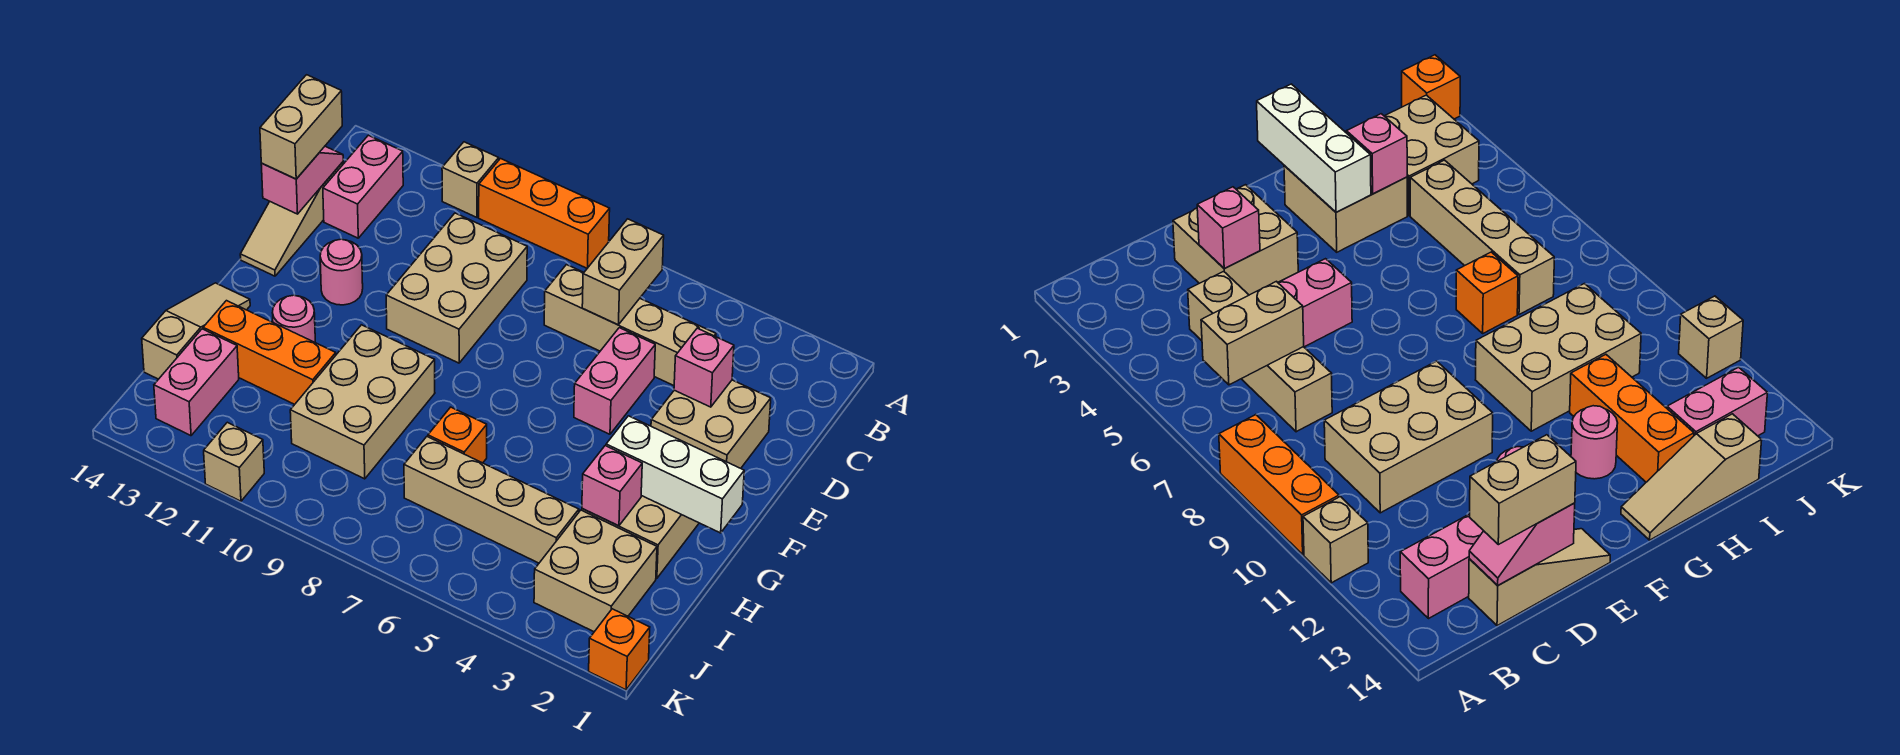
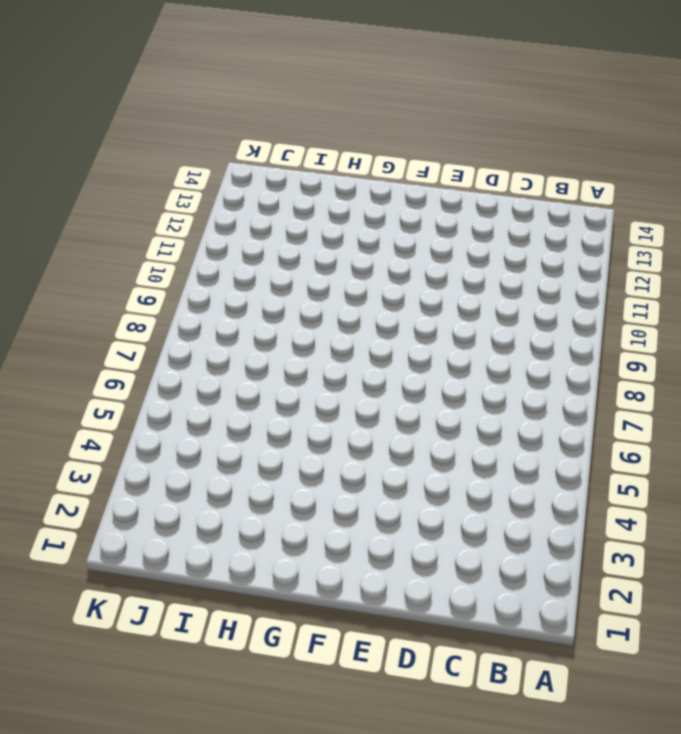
none -> orange 1x3 brick [479,159,610,268]
none -> tan 1x1 brick [442,142,499,217]
none -> pink 1x2 brick [323,135,403,238]

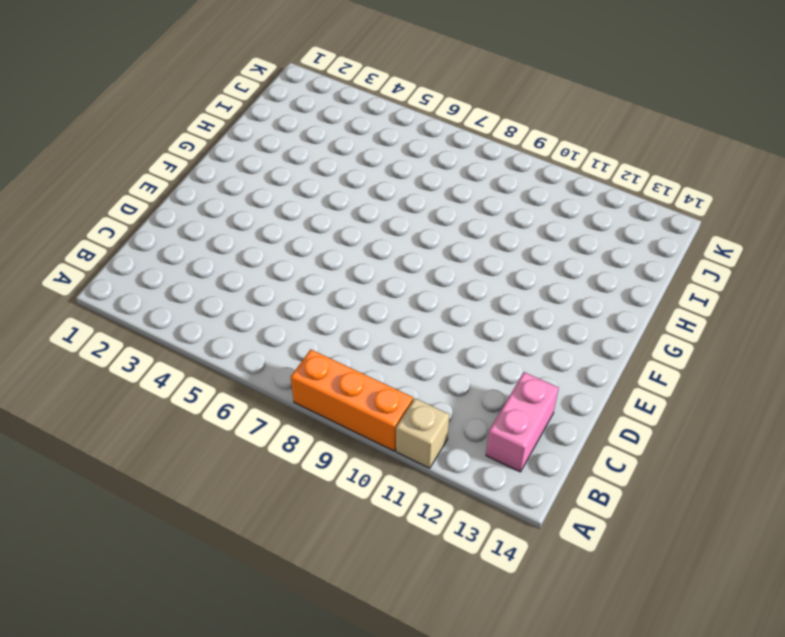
none -> tan 1x4 brick [544,265,716,386]
none -> tan 2x3 brick [386,213,527,363]
none -> tan 1x3 slope [240,162,343,276]

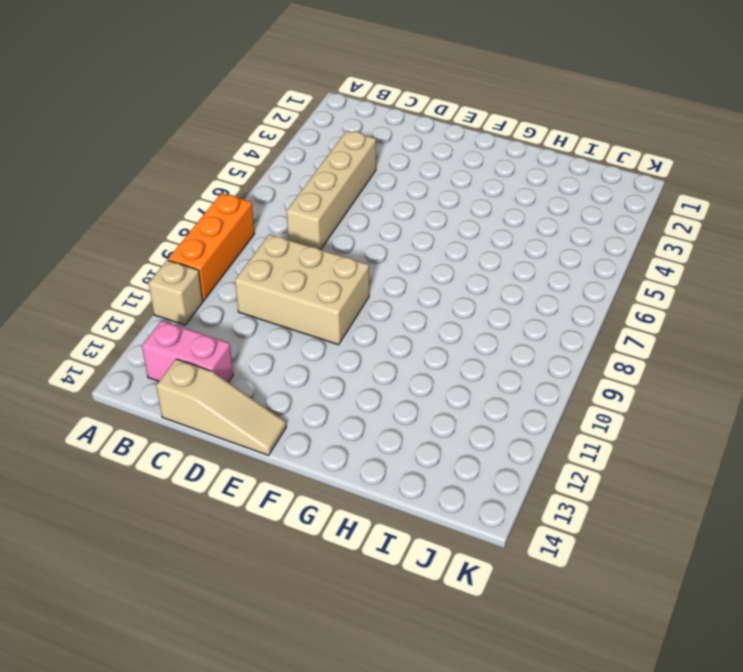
none -> tan 2x2 brick [651,380,771,468]
none -> pink 1x2 brick [574,328,655,434]
none -> pink 1x1 round brick [320,239,363,305]

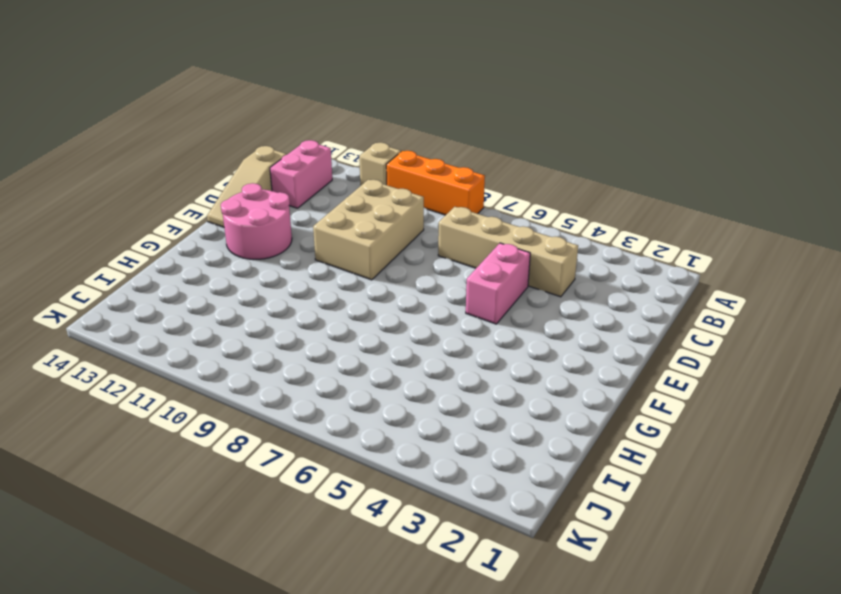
pink 2x2 round brick [221,183,292,259] -> pink 1x1 round brick [320,239,363,305]
none -> tan 2x2 brick [651,380,771,468]
none -> tan 2x2 brick [582,496,699,578]
none -> tan 2x3 brick [290,325,435,479]

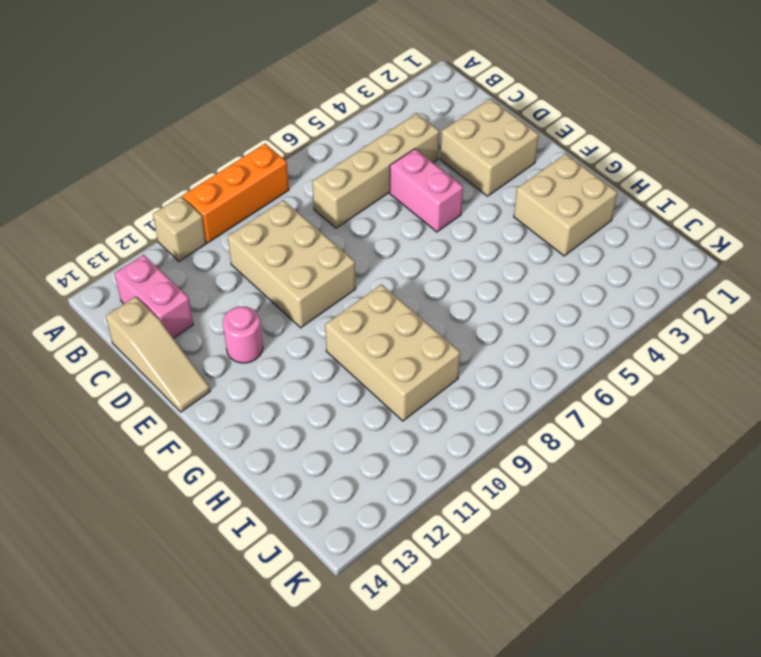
none -> pink 1x1 round brick [272,295,315,342]
none -> tan 1x3 slope [142,283,250,379]
none -> orange 1x1 brick [428,407,487,463]

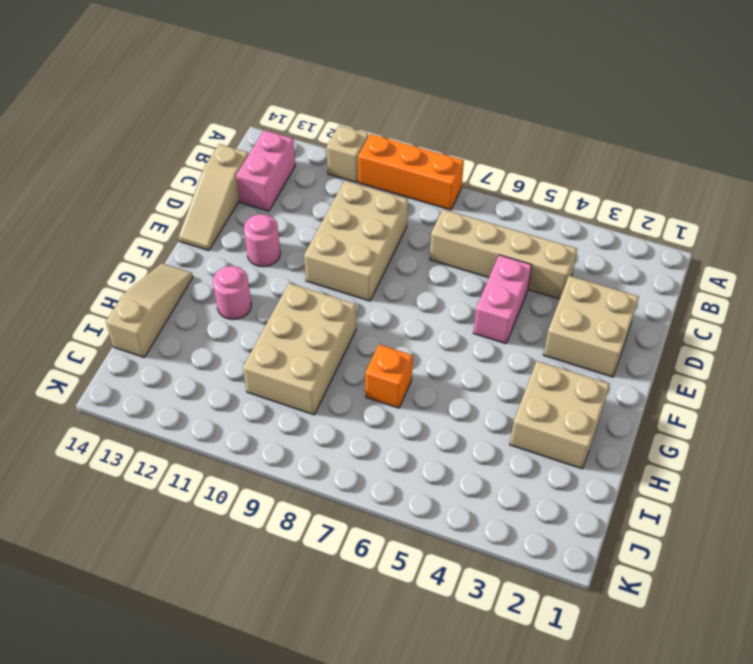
none -> orange 1x3 brick [203,301,336,404]
none -> tan 2x2 brick [534,510,657,632]
none -> tan 1x4 brick [404,437,579,563]

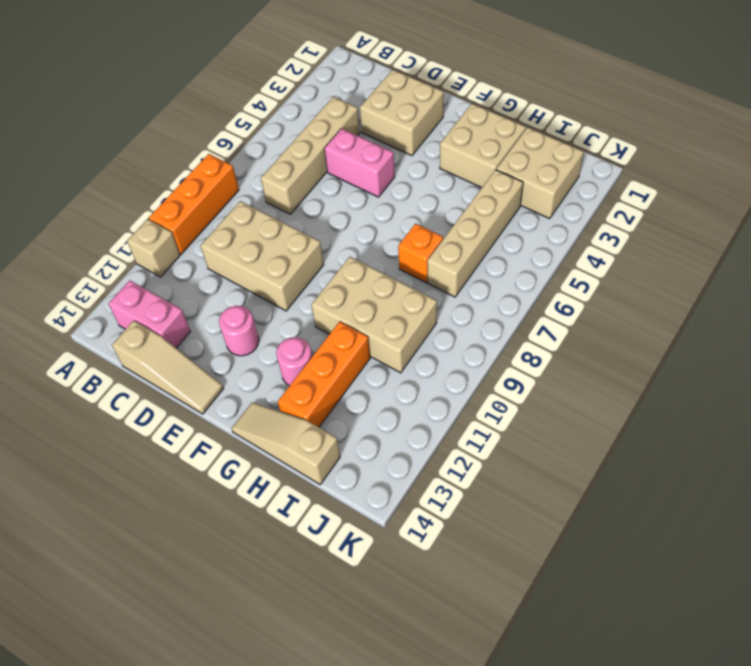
none -> pink 1x2 brick [154,329,239,436]
none -> orange 1x1 brick [589,609,650,690]
none -> tan 1x1 brick [204,422,264,501]

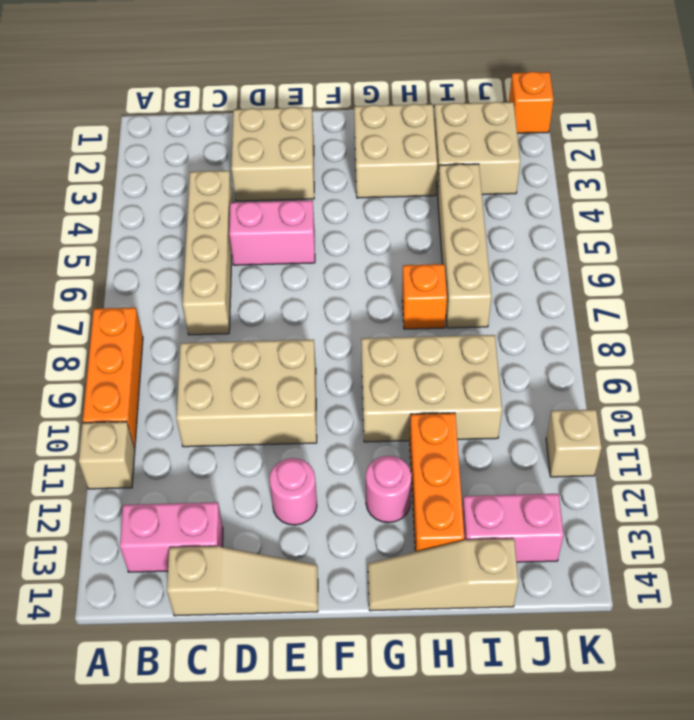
none -> tan 1x2 brick [582,219,664,325]
none -> pink 1x2 slope [261,146,343,214]
none -> pink 1x1 brick [674,328,734,407]

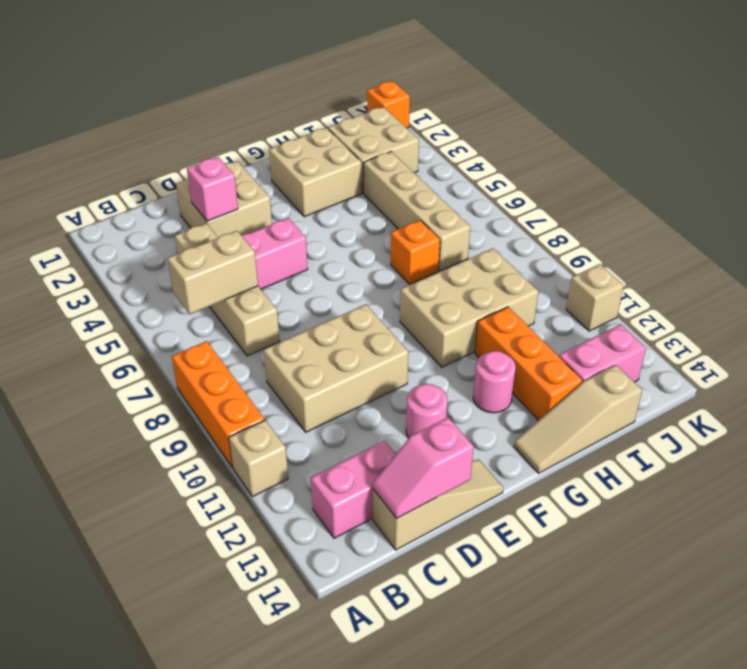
none -> white 1x3 brick [606,416,744,533]
none -> pink 1x1 brick [582,446,642,526]
none -> tan 1x2 brick [260,75,342,179]

